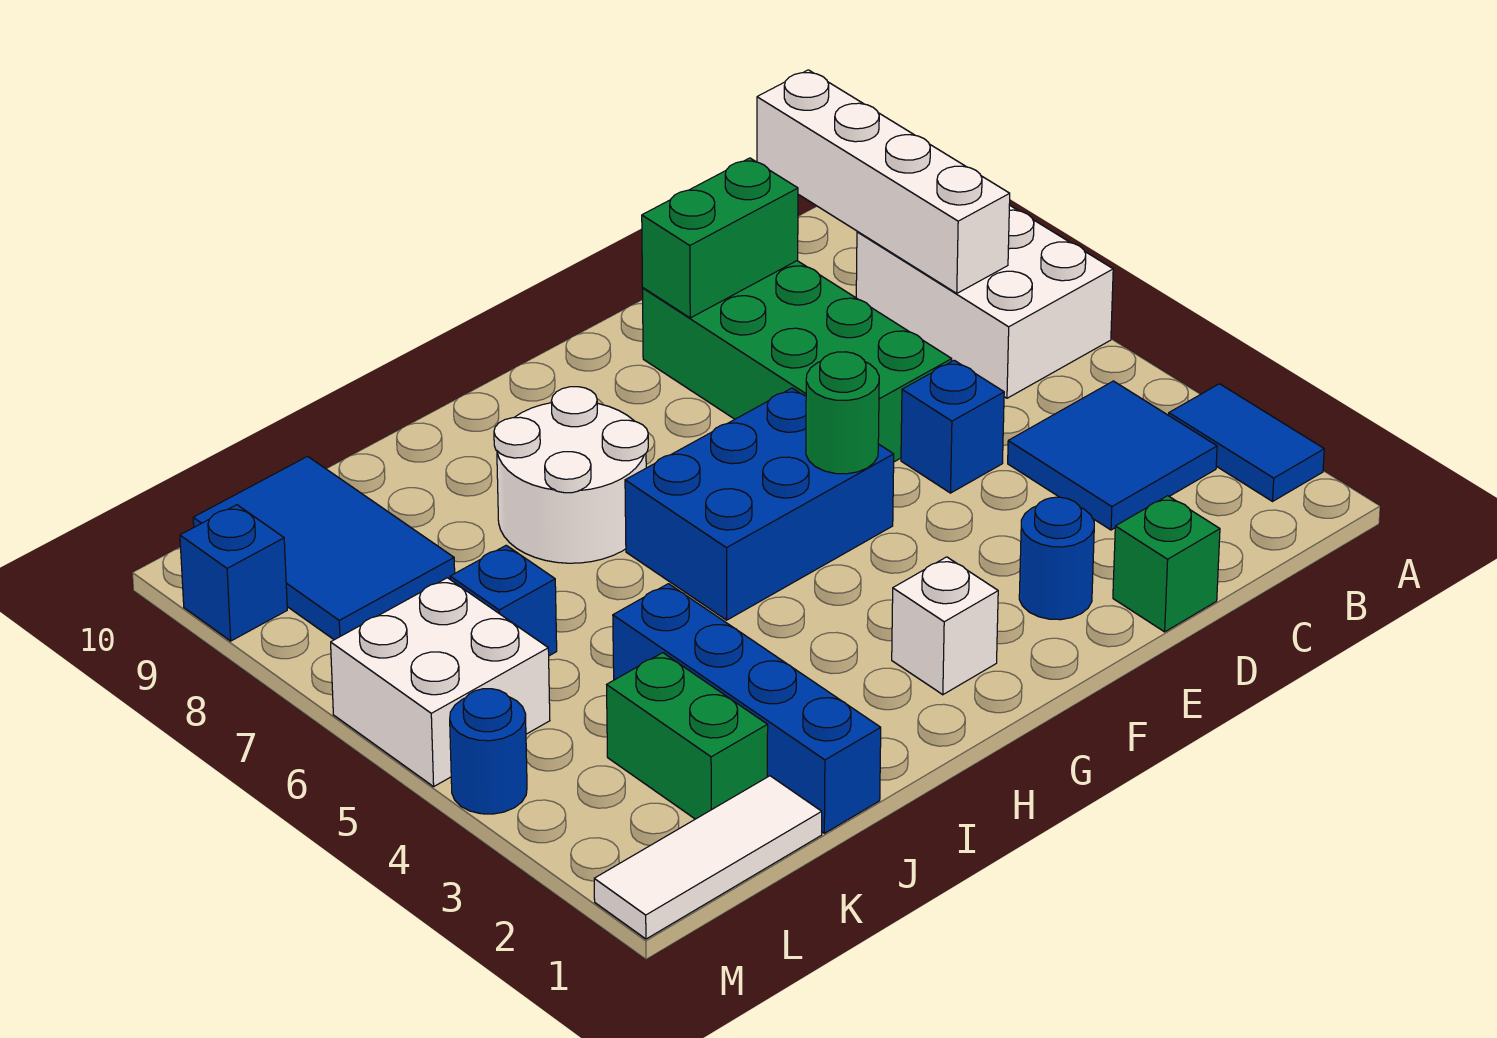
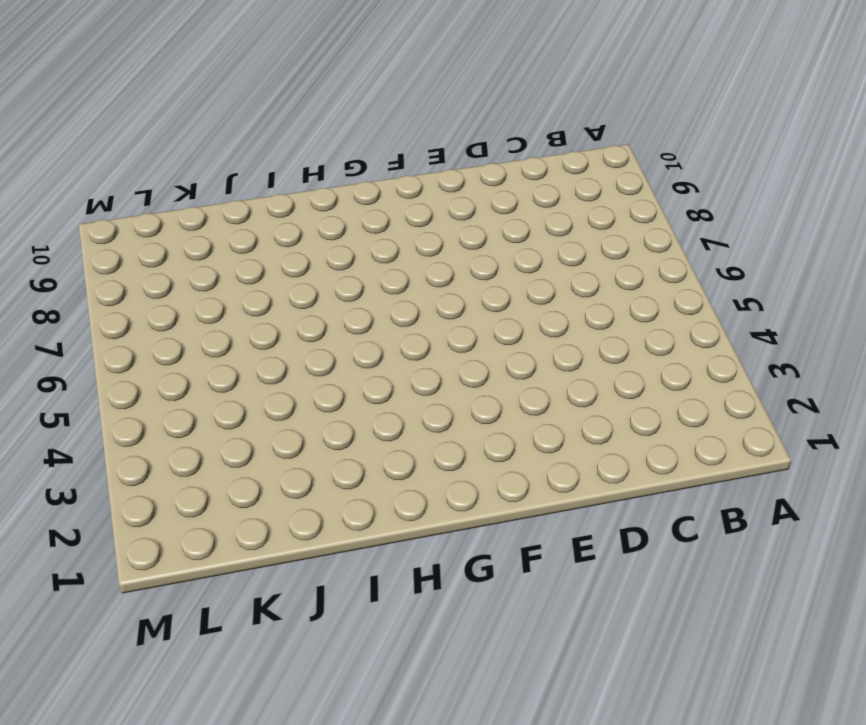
none -> blue 1x2 tile [1169,384,1324,501]
none -> white 2x3 brick [856,205,1113,398]
none -> blue 2x2 tile [1008,381,1217,530]

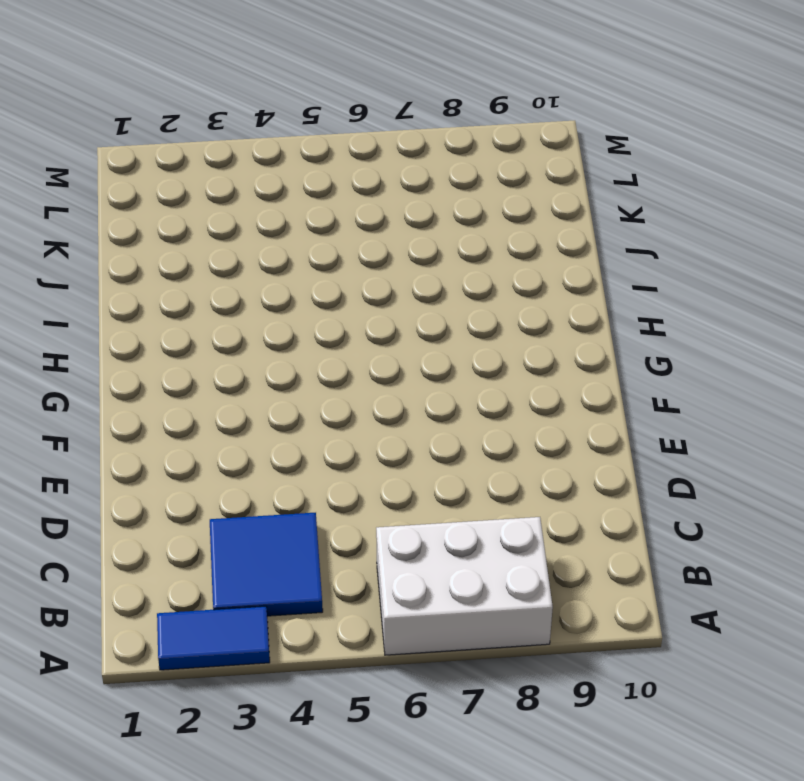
none -> green 1x1 brick [1113,496,1220,632]
none -> blue 1x1 brick [901,360,1004,493]
none -> green 2x4 brick [642,261,952,462]

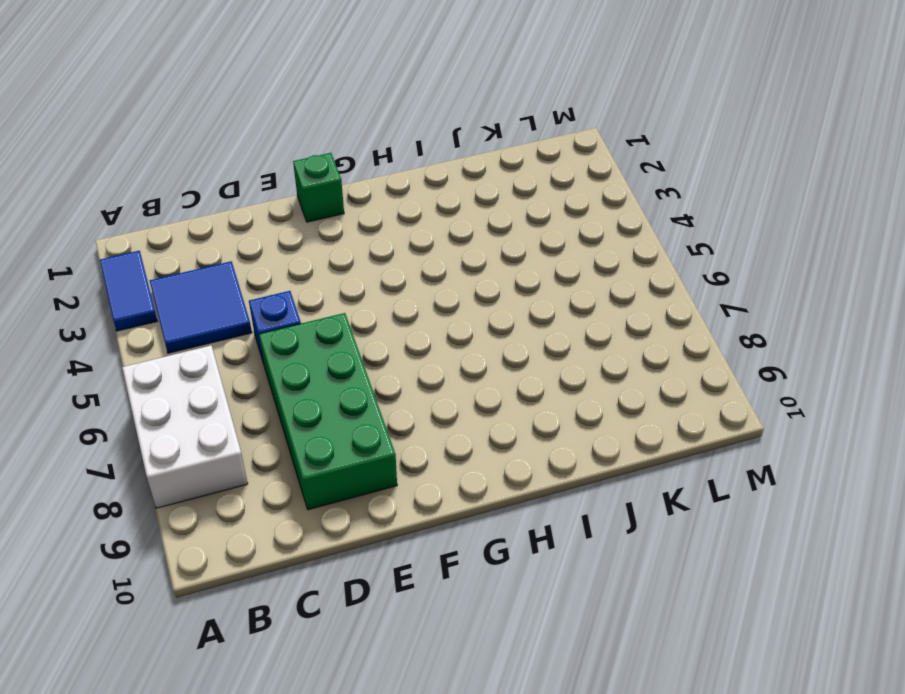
green 1x1 brick [293,153,344,222] -> green 1x1 brick moved to [1113,496,1220,632]
none -> blue 1x1 round brick [1019,497,1094,620]
none -> blue 2x3 brick [625,388,894,620]
none -> white 1x1 brick [892,557,998,695]

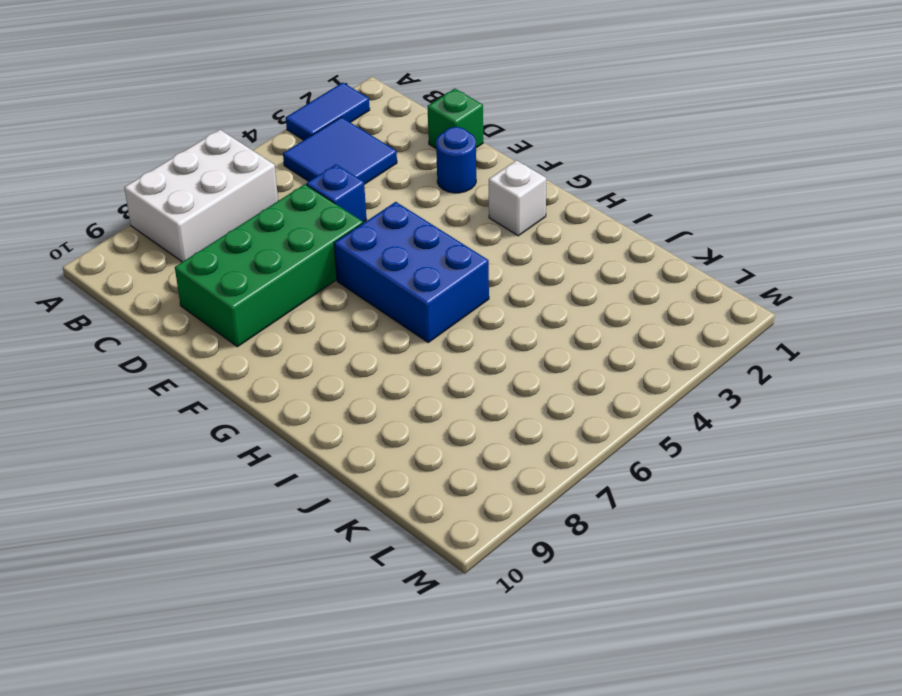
none -> white 2x2 round brick [494,387,648,563]
none -> blue 1x4 brick [613,584,881,833]
none -> white 1x3 tile [594,776,822,939]

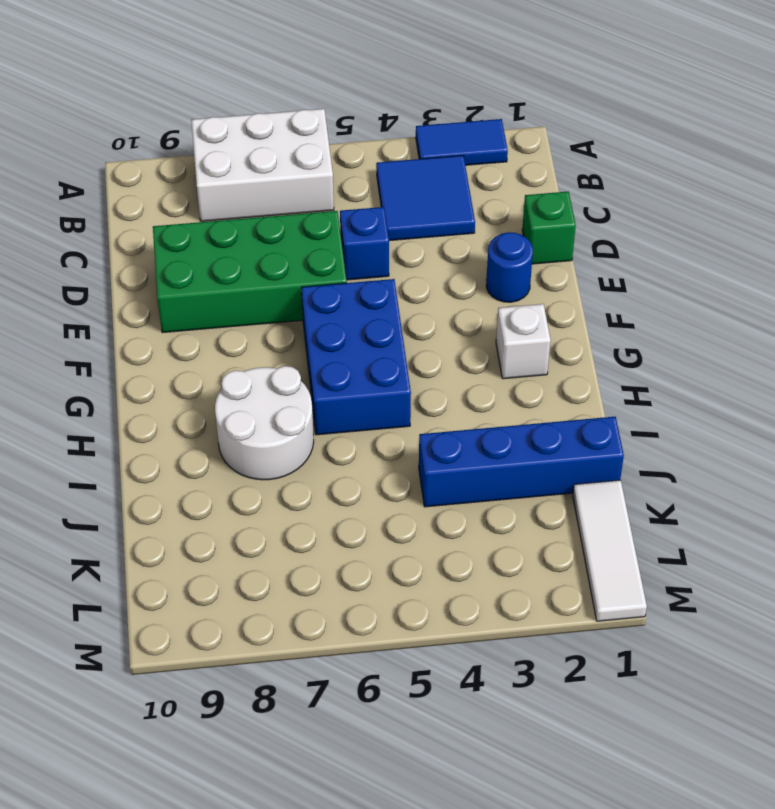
none -> green 1x2 brick [607,653,768,819]
none -> blue 1x1 brick [450,545,557,656]
none -> blue 2x3 tile [193,456,455,640]

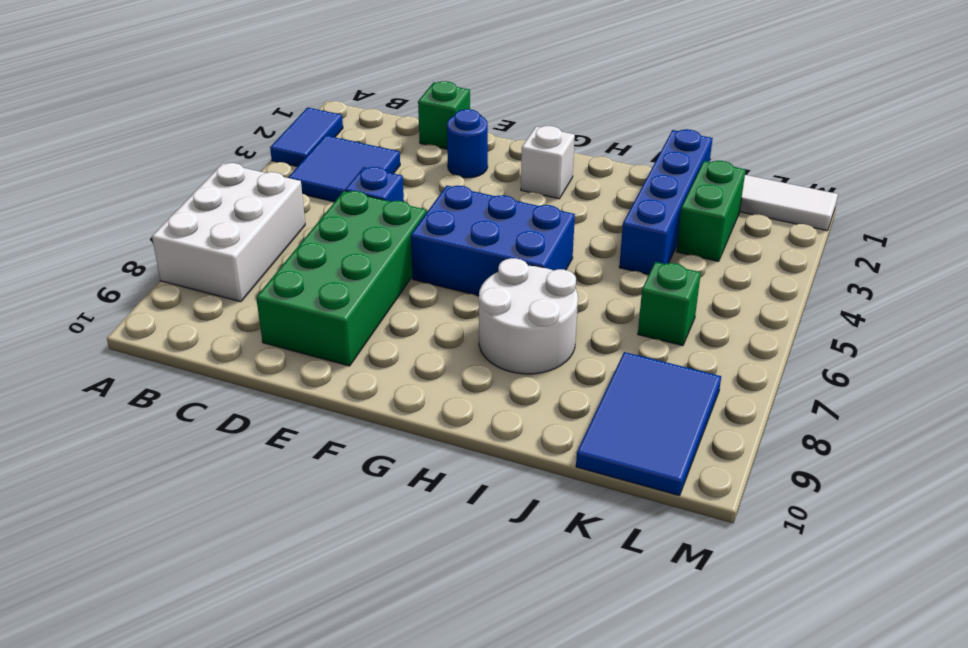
green 1x1 brick [638,262,701,346] -> blue 1x1 brick [450,545,557,656]
none -> white 2x2 brick [331,578,550,787]
none -> blue 1x1 round brick [450,689,527,814]
none -> blue 1x1 brick [180,505,287,641]

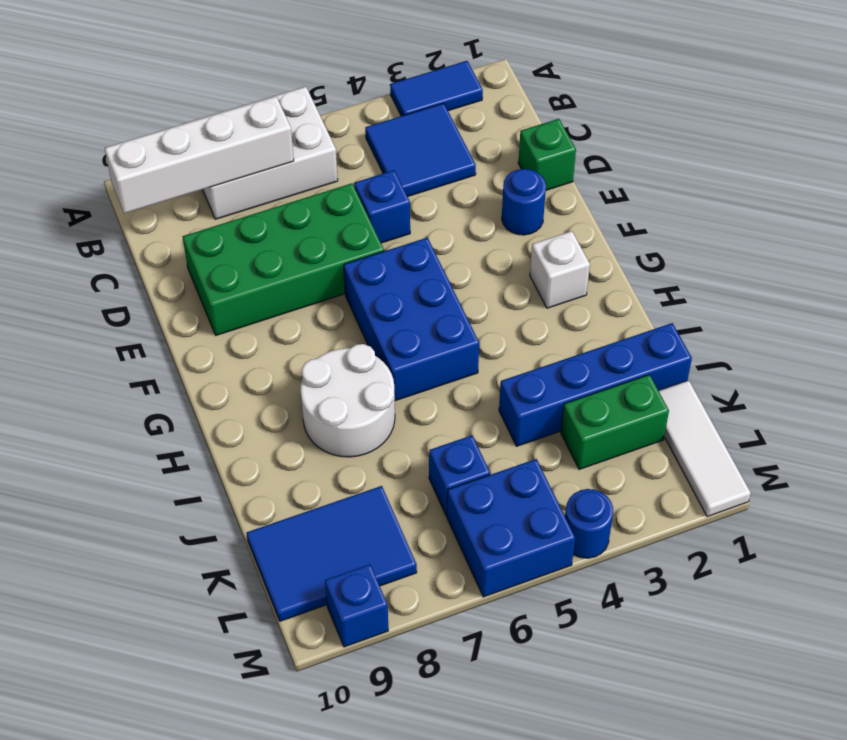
blue 2x2 brick [447,459,575,597] -> white 2x2 brick [331,578,550,787]
none -> green 1x2 brick [642,158,798,318]
none -> green 1x1 round brick [806,352,879,474]

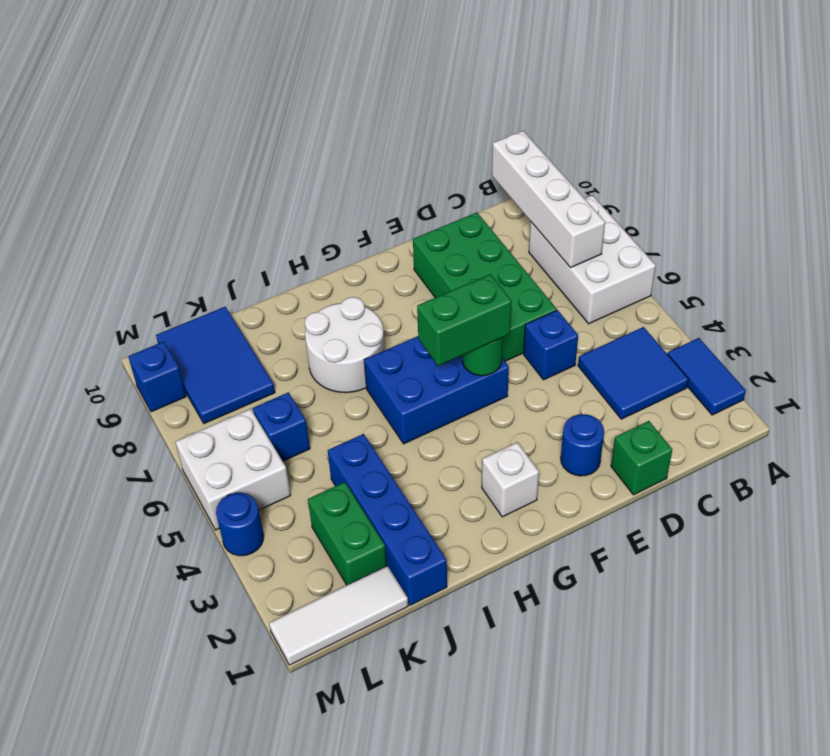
green 1x2 brick [417,274,512,366] -> green 1x2 brick moved to [642,158,798,318]

